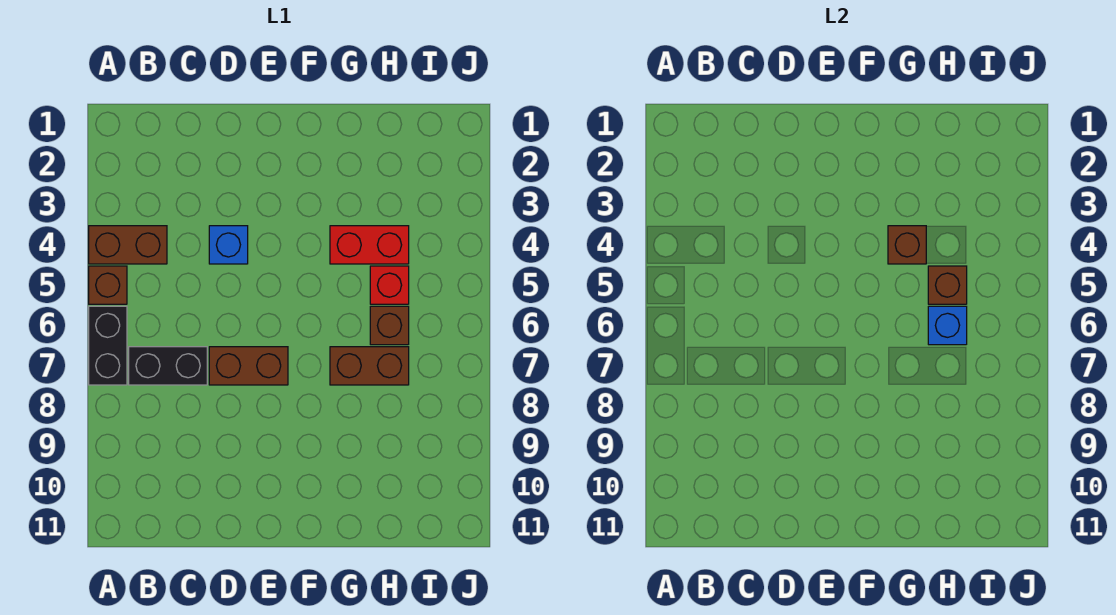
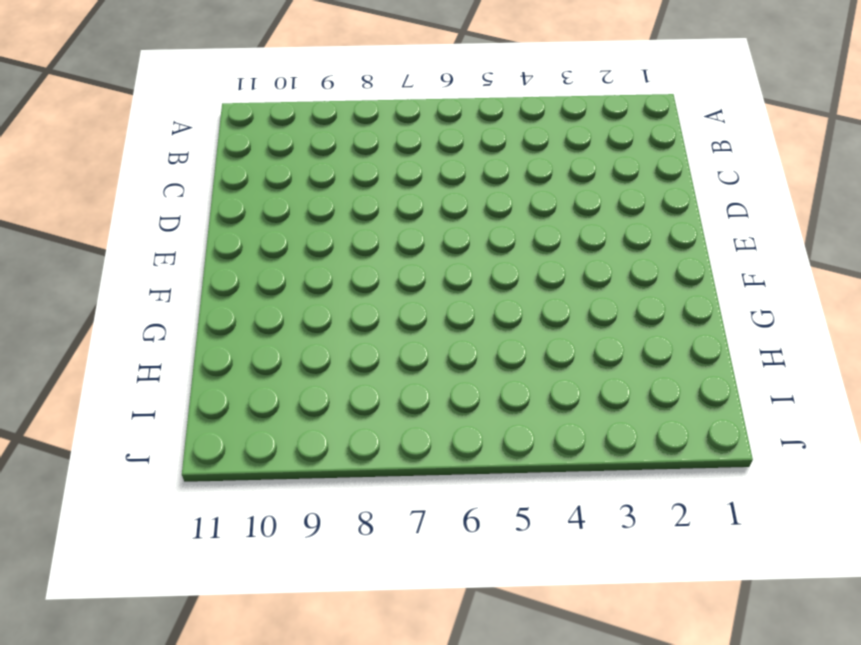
none -> brown 1x2 brick [89,226,167,264]
none -> brown 1x1 brick [89,266,127,304]
none -> black 1x2 brick [89,306,127,385]

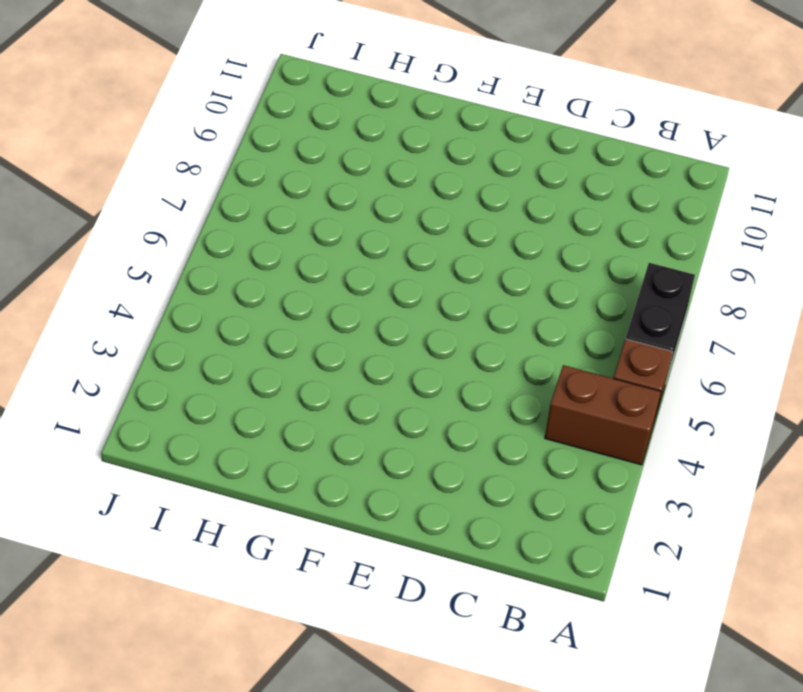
none -> black 1x2 brick [129,347,207,385]
none -> blue 1x1 brick [209,226,248,264]
none -> brown 1x2 brick [209,347,288,385]

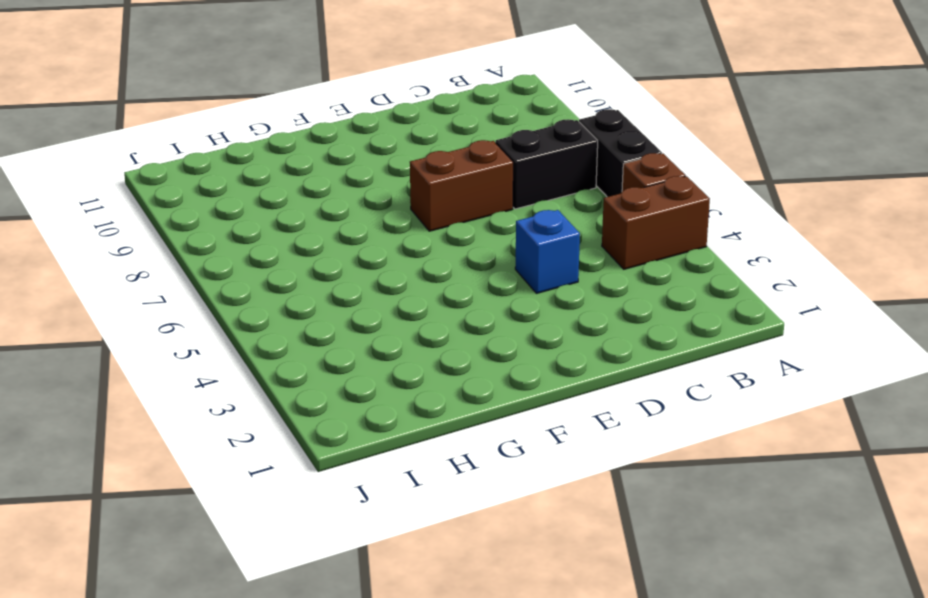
none -> red 1x2 brick [330,226,409,264]
none -> brown 1x2 brick [330,347,409,385]
none -> red 1x1 brick [370,266,409,304]

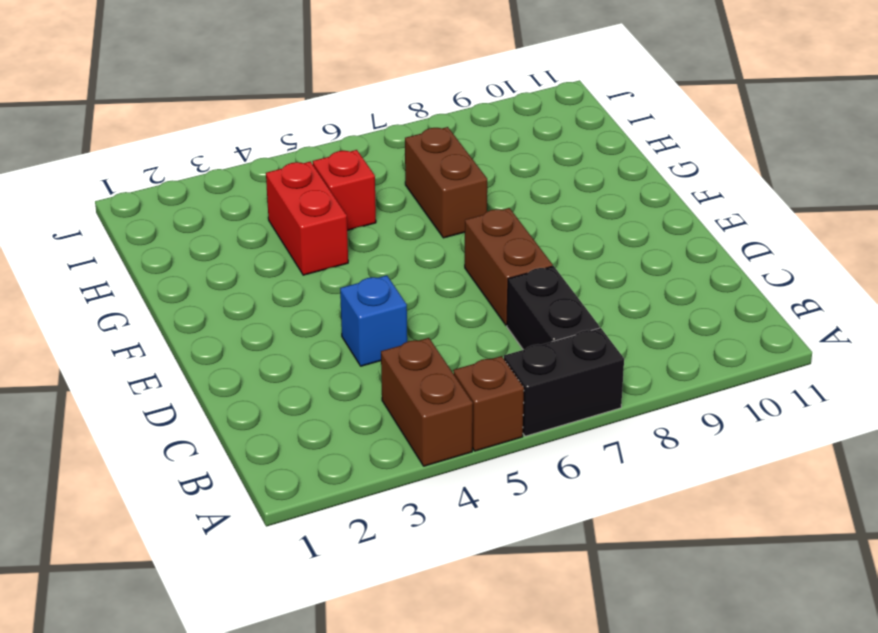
none -> brown 1x1 brick [370,306,409,345]
none -> brown 1x1 brick [888,226,926,264]
none -> brown 1x1 brick [928,266,967,304]

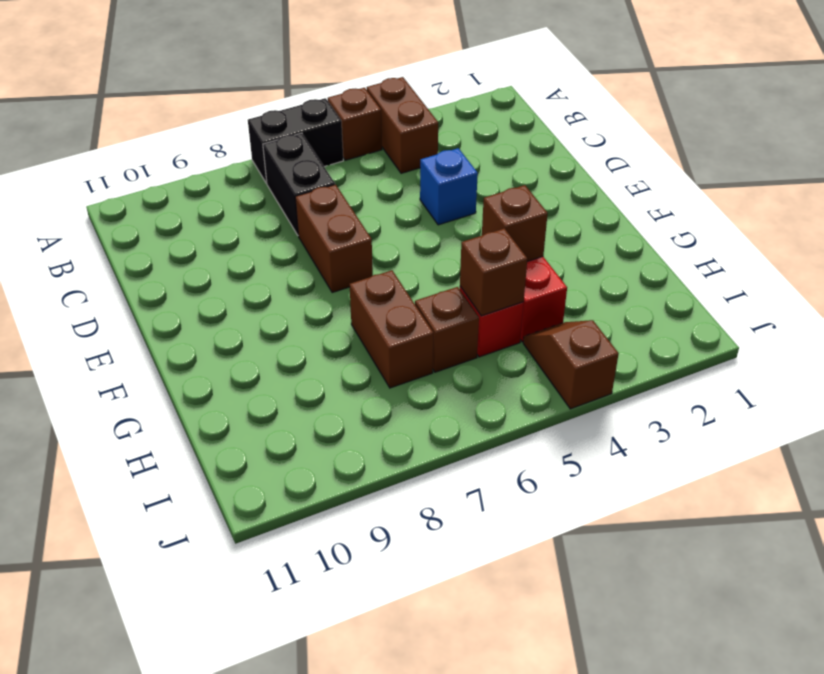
brown 1x2 slope [523,320,619,409] -> none
none -> blue 1x1 brick [928,306,967,345]

